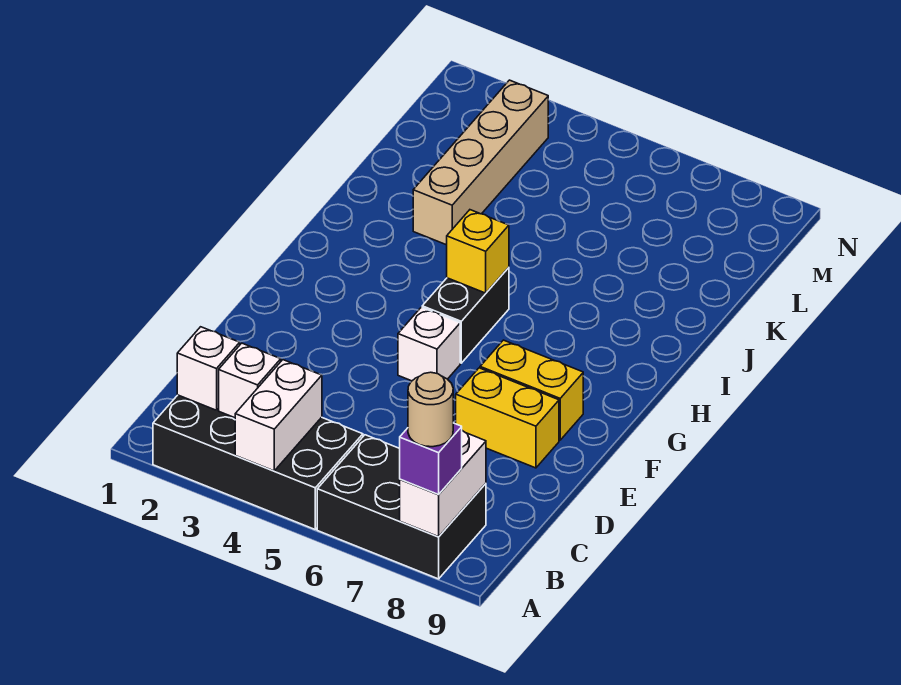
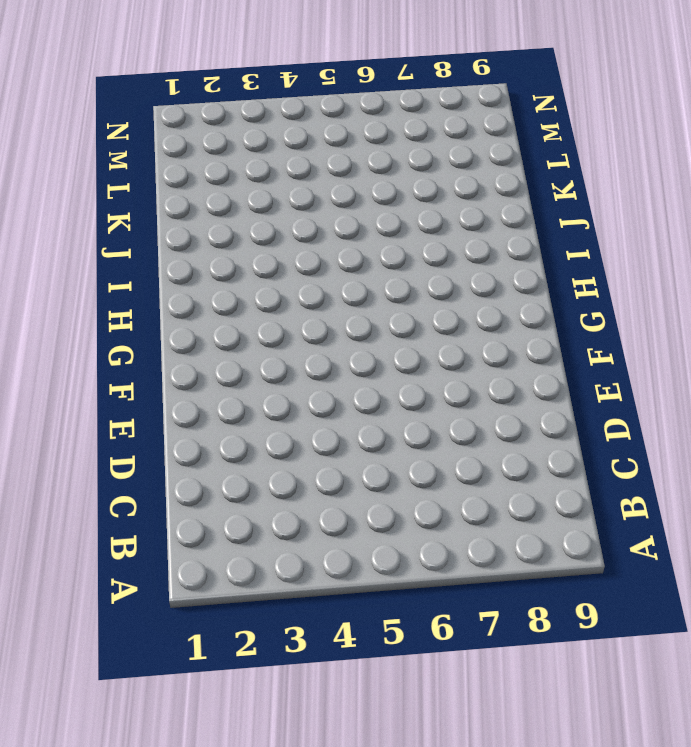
none -> black 2x4 brick [153,395,363,529]
none -> black 2x3 brick [317,435,486,579]
none -> yellow 1x2 brick [456,368,559,468]

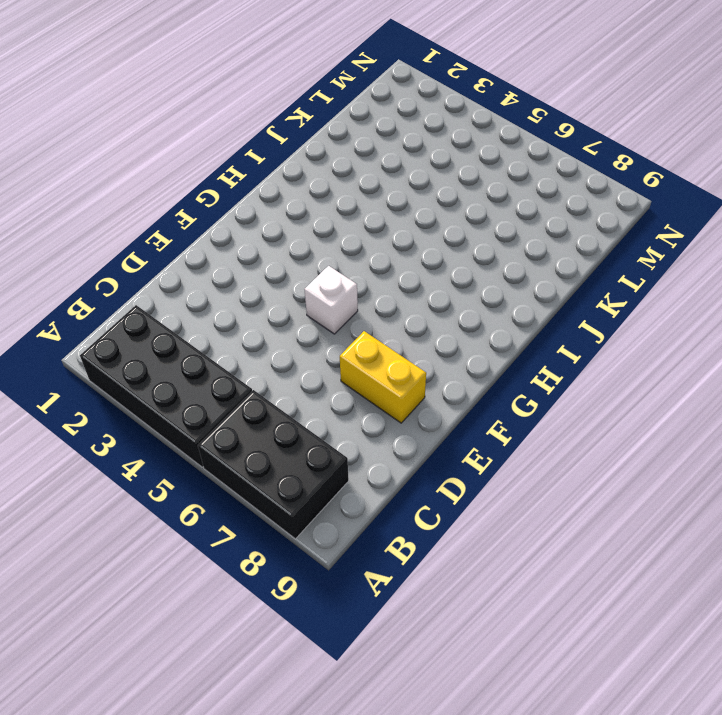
none -> yellow 1x2 brick [480,340,583,440]
none -> black 1x2 brick [422,267,509,363]
none -> tan 1x4 brick [413,80,549,245]

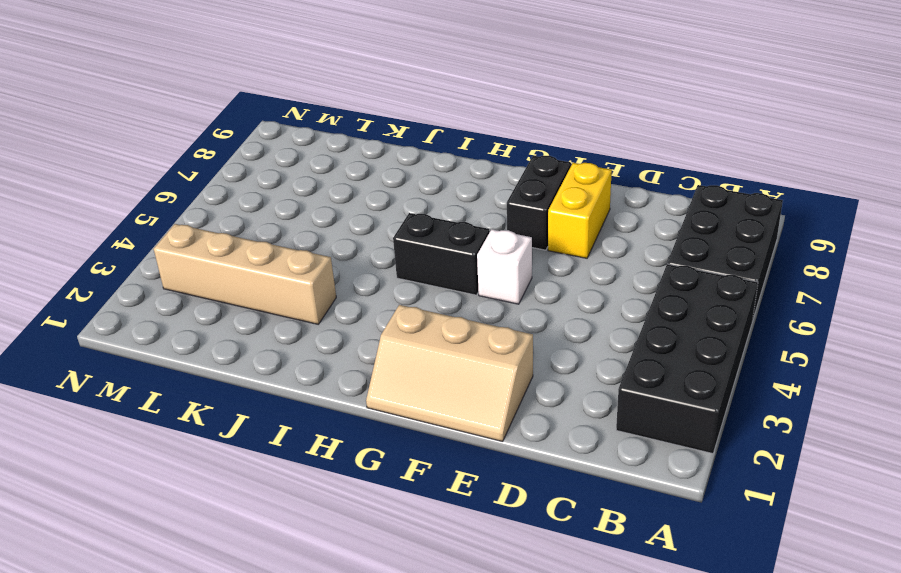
tan 2x3 slope [366,305,533,442] -> none
black 1x2 brick [507,156,571,250] -> yellow 1x2 brick [480,340,583,440]
none -> white 1x2 brick [235,360,322,471]
none -> white 1x2 brick [400,431,486,537]
none -> white 1x1 brick [177,327,240,410]

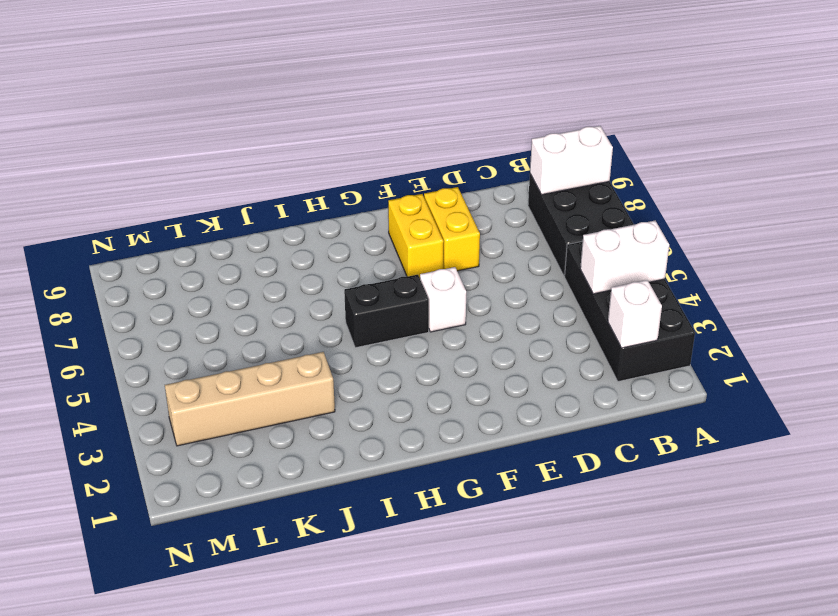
none -> white 1x1 brick [219,343,281,418]
none -> yellow 1x1 brick [447,210,509,293]
none -> purple 1x1 brick [400,423,462,494]

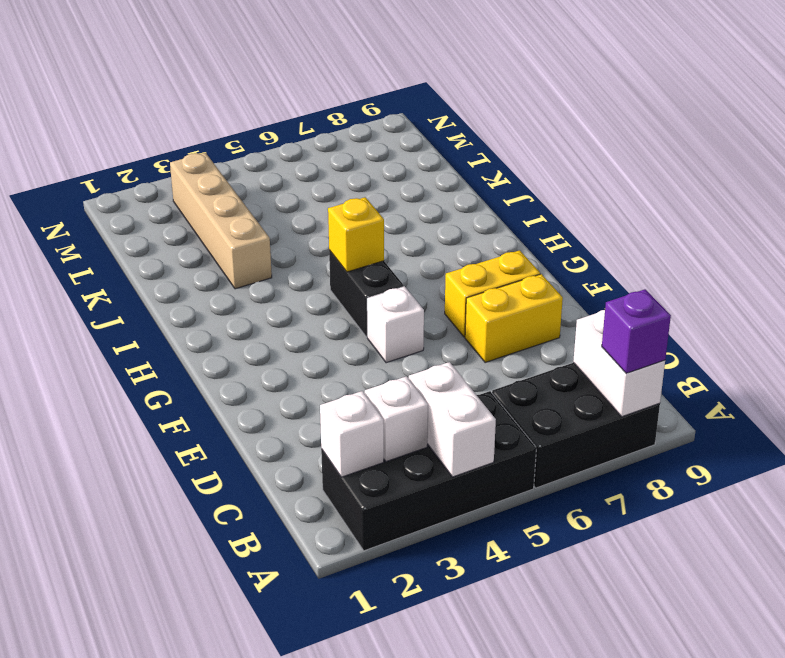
none -> tan 1x1 round brick [408,372,453,447]

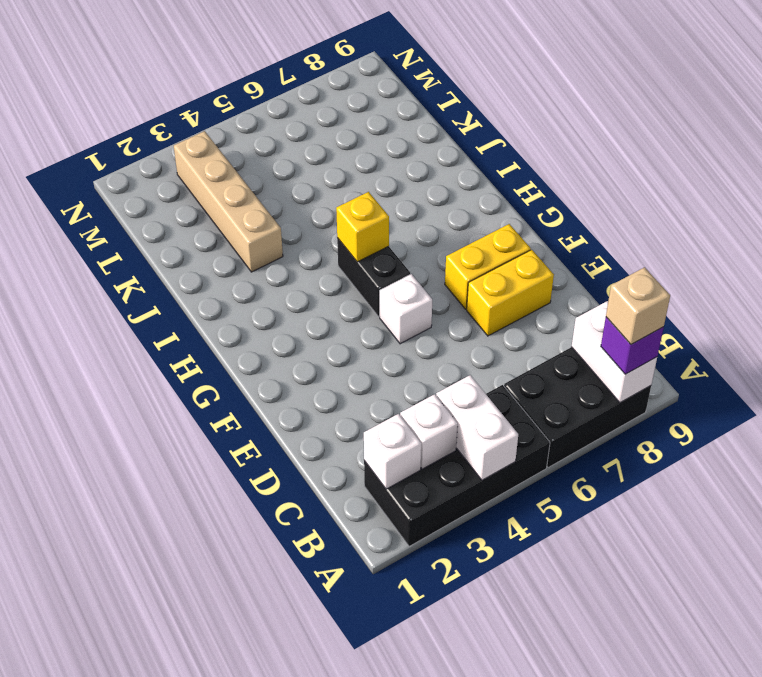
tan 1x1 brick [606,267,670,344] -> tan 1x1 round brick [408,372,453,447]

